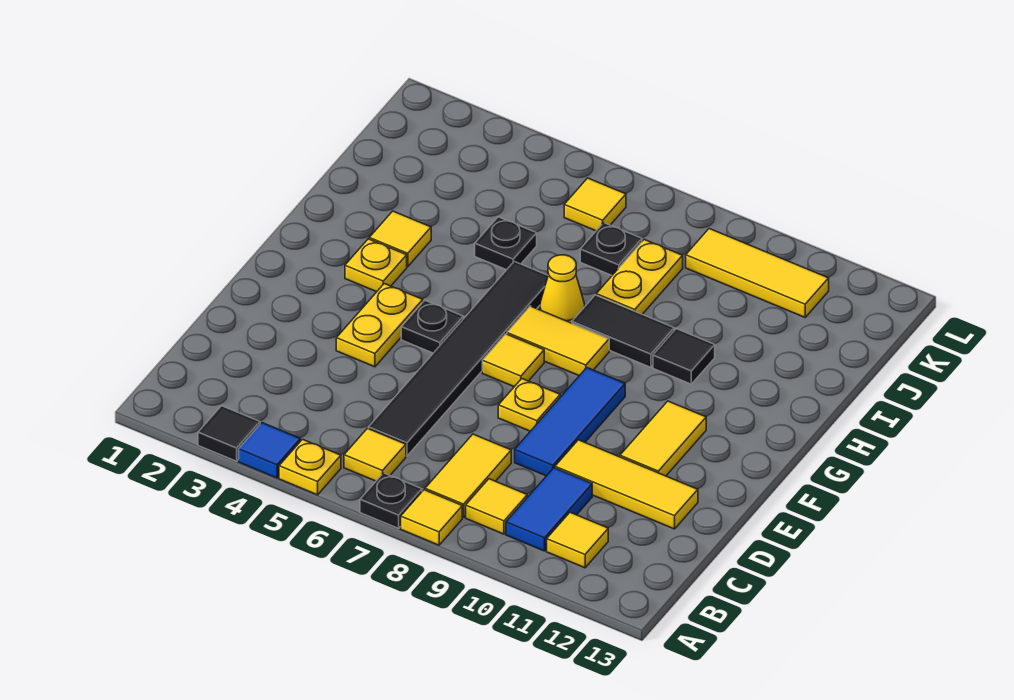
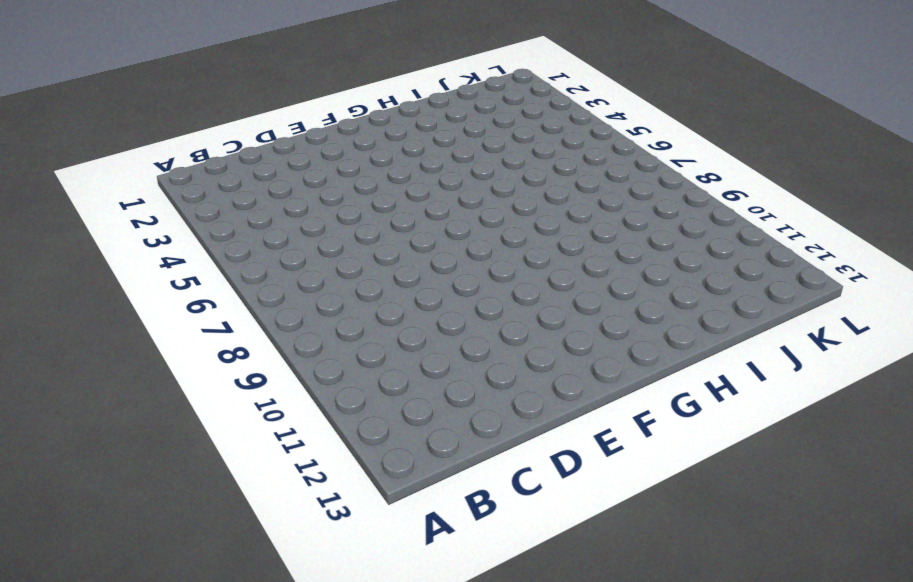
none -> black 1x1 tile [198,406,260,461]
none -> blue 1x1 tile [239,423,300,478]
none -> yellow 1x1 plate [279,439,341,495]

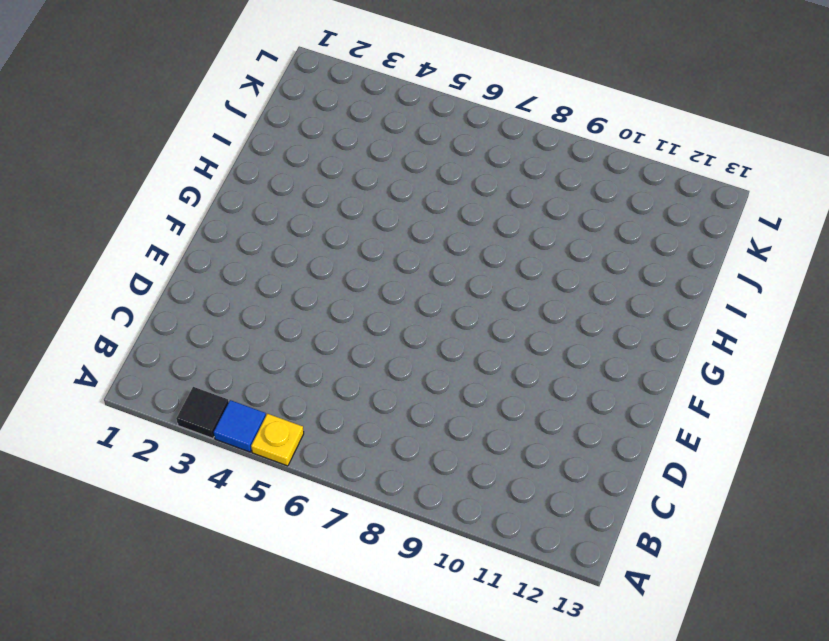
none -> black 1x1 plate [360,473,422,528]
none -> yellow 1x1 tile [401,490,462,545]
none -> yellow 1x1 tile [344,428,406,481]

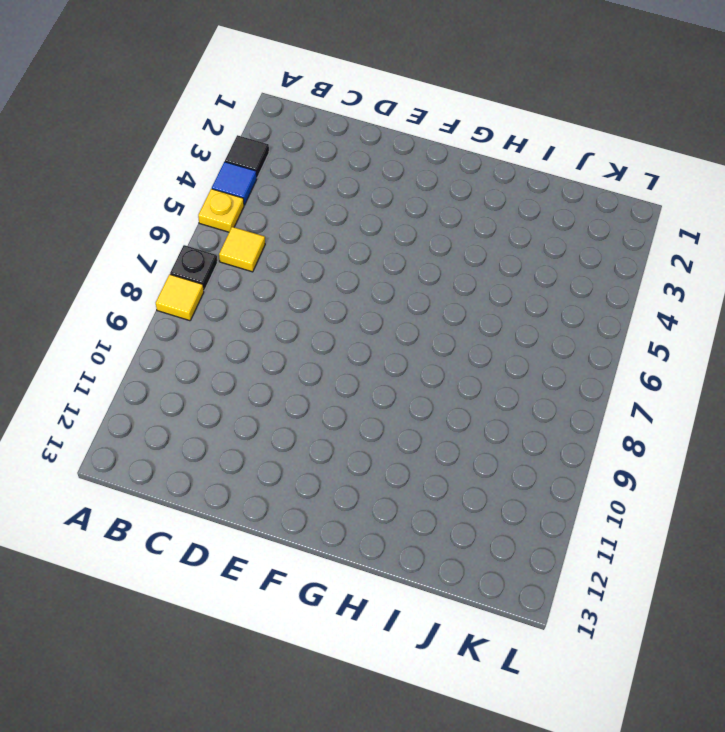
none -> yellow 1x2 tile [425,434,511,517]
none -> yellow 1x1 tile [466,479,527,534]
none -> blue 1x2 tile [506,468,592,551]

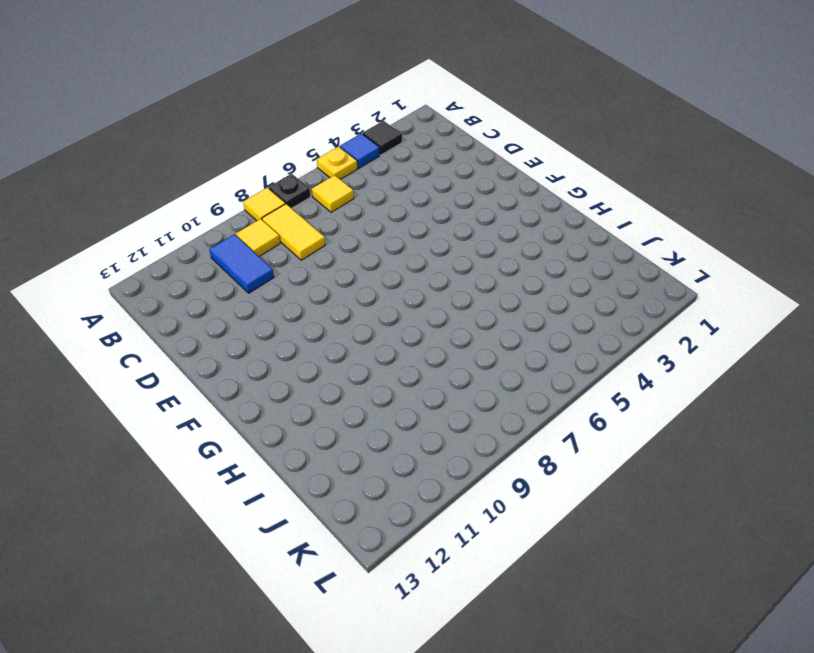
none -> yellow 1x1 tile [547,512,608,568]
none -> black 1x6 tile [369,262,548,456]
none -> blue 1x3 tile [515,368,625,476]

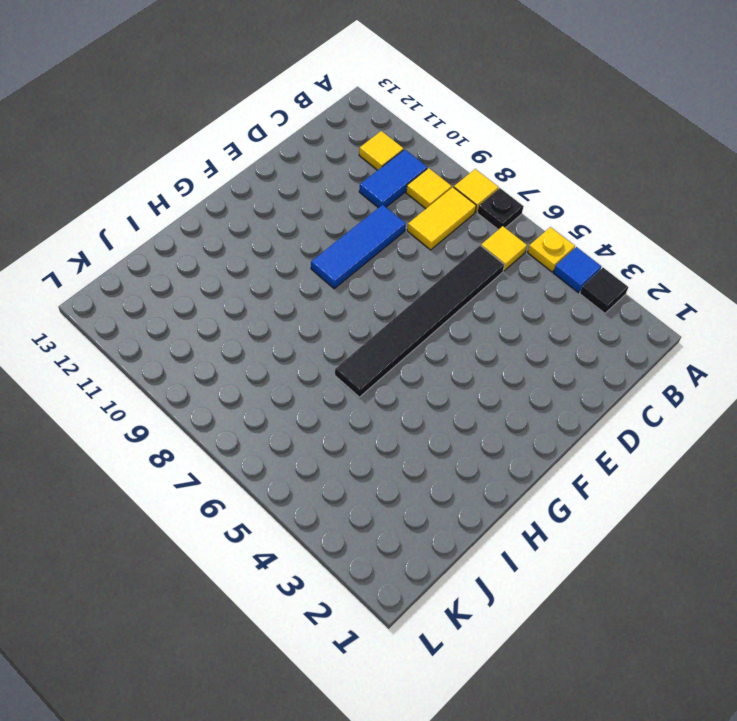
none -> yellow 1x3 tile [555,440,698,529]
none -> yellow 1x2 plate [336,284,423,367]
none -> yellow 1x1 plate [498,379,560,431]

